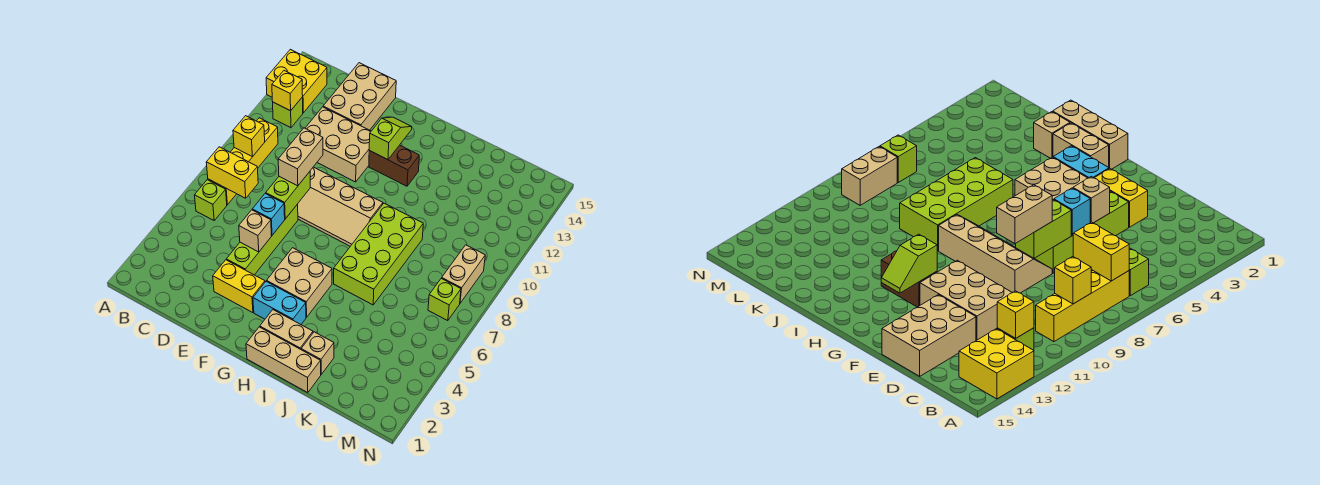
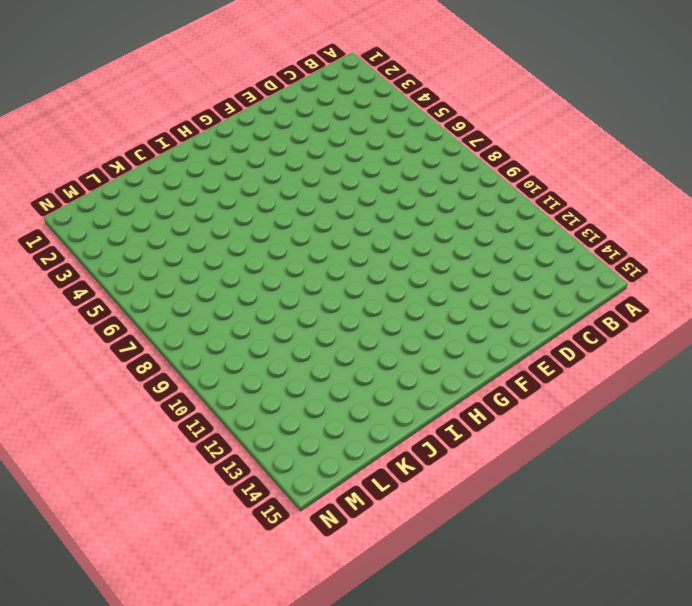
none -> yellow 2x2 brick [266,49,327,113]
none -> lime 1x1 brick [195,180,227,220]
none -> yellow 1x4 brick [208,118,278,205]

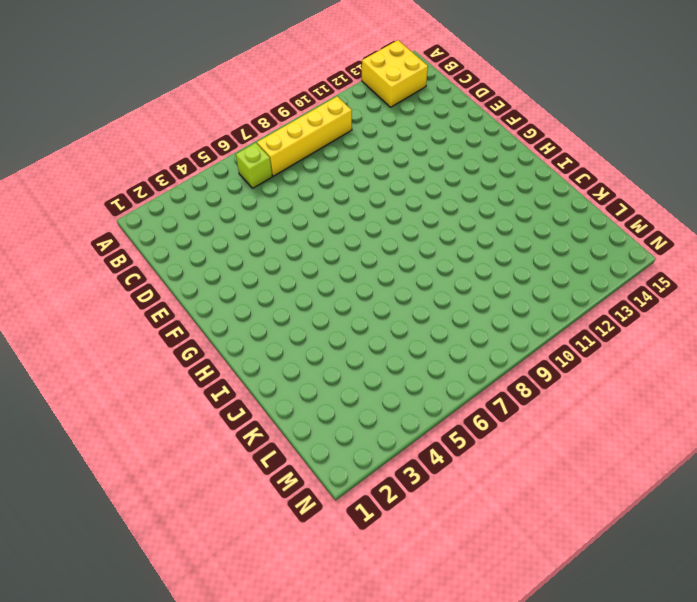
none -> lime 1x1 brick [273,97,303,128]
none -> tan 2x3 brick [305,107,371,182]
none -> tan 2x3 brick [323,63,396,130]

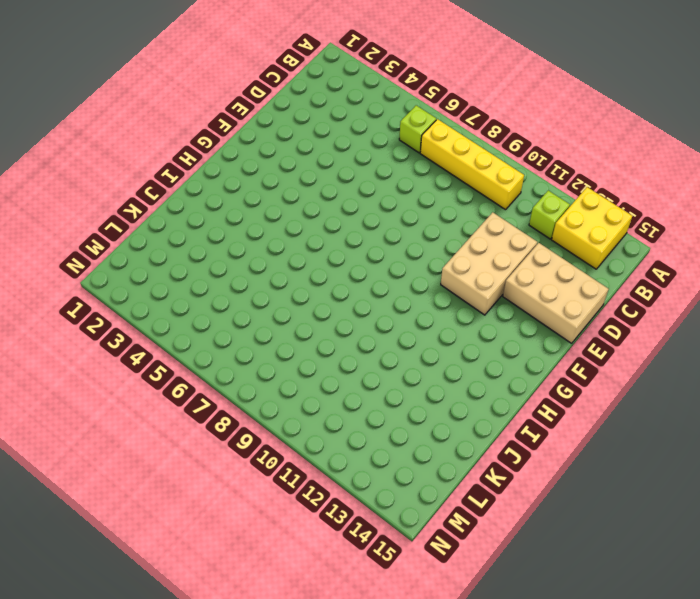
none -> yellow 1x2 brick [213,260,265,313]
none -> lime 1x4 brick [226,204,298,275]
none -> tan 2x4 slope [298,167,383,246]

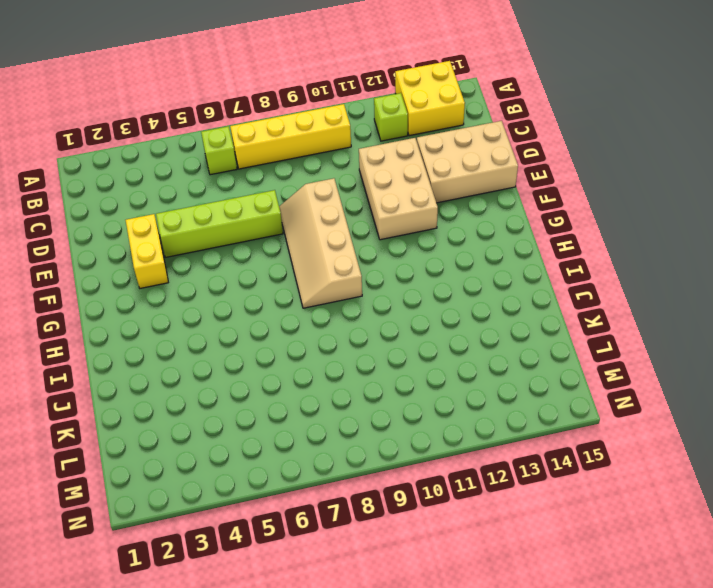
none -> cyan 1x2 brick [253,281,306,324]
none -> tan 2x2 brick [267,248,332,317]
none -> brown 1x2 brick [369,145,419,186]

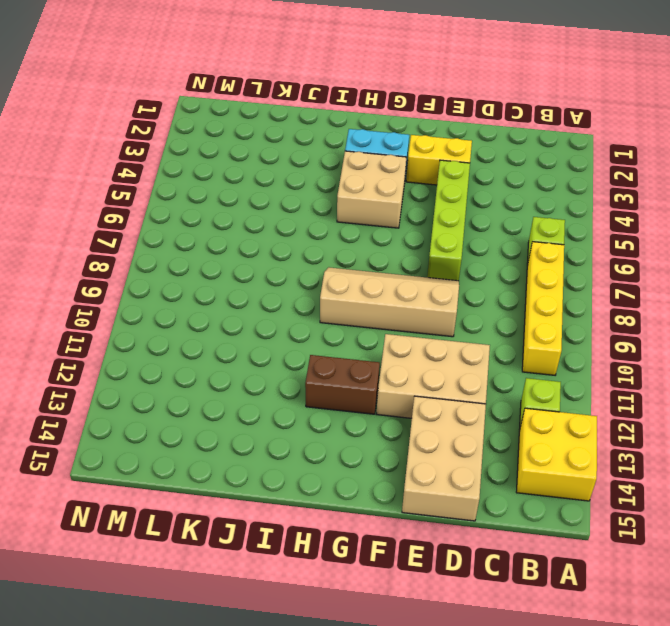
none -> tan 1x3 brick [246,327,321,393]
none -> tan 1x2 brick [260,310,313,349]
none -> lime 2x4 brick [334,203,423,305]

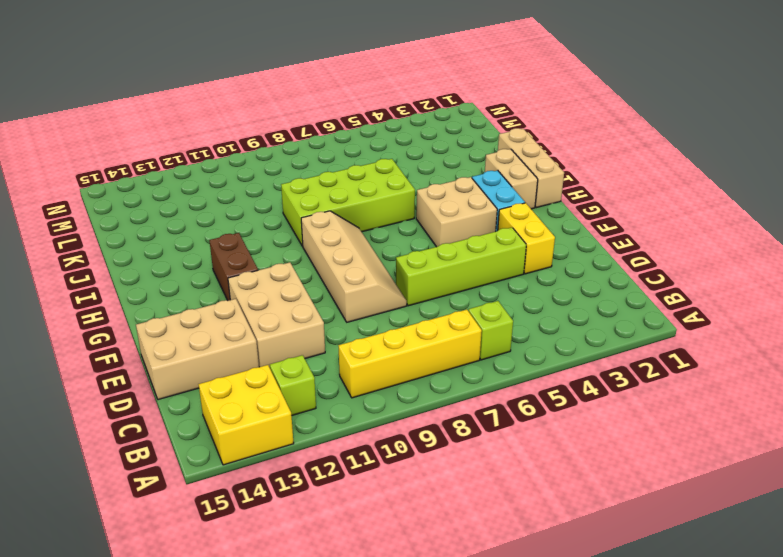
none -> tan 1x1 brick [301,332,334,374]
none -> lime 1x1 brick [428,278,461,321]
none -> tan 1x2 brick [442,245,485,303]

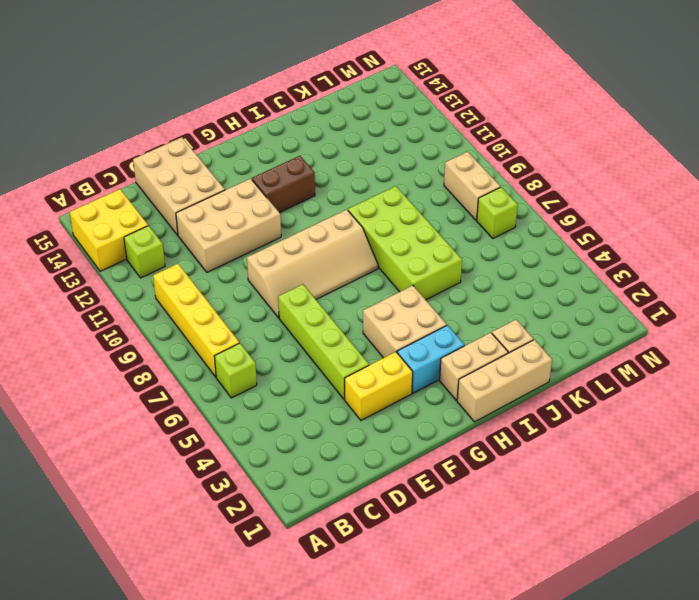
none -> yellow 1x2 brick [206,147,258,198]
none -> yellow 1x1 brick [233,116,265,157]
none -> yellow 1x1 brick [272,71,303,111]

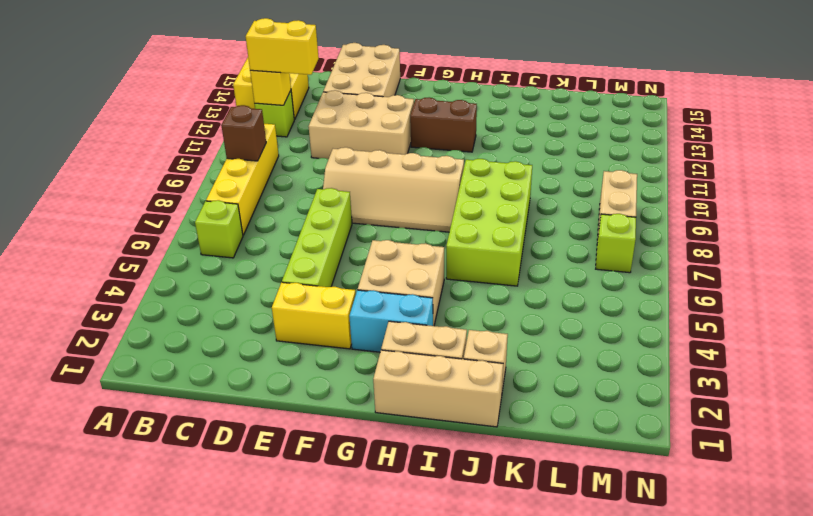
brown 1x1 brick [221,105,266,161] -> yellow 1x1 brick [233,116,265,157]
yellow 1x2 brick [246,18,319,75] -> yellow 1x2 brick moved to [206,147,258,198]
none -> tan 1x1 brick [239,210,271,252]
none -> cyan 1x1 brick [252,193,285,235]
none -> lime 1x2 brick [266,172,310,219]

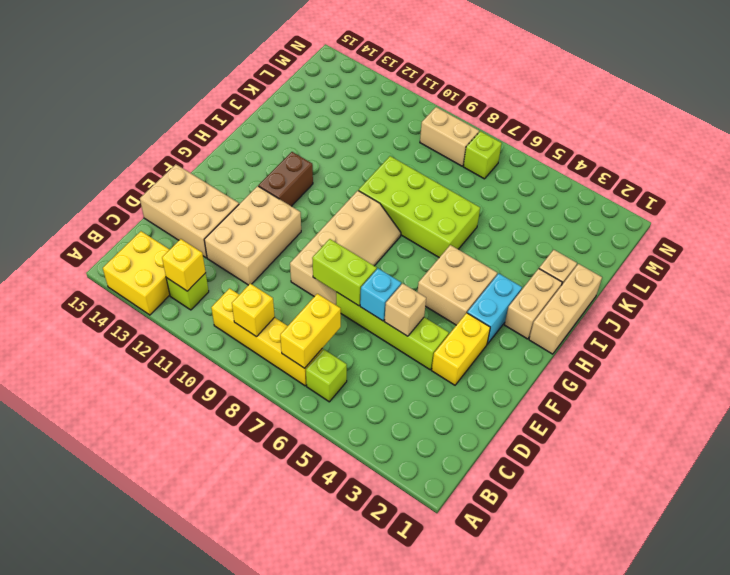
none -> lime 1x2 slope [369,117,412,160]
none -> tan 1x2 brick [278,128,323,186]

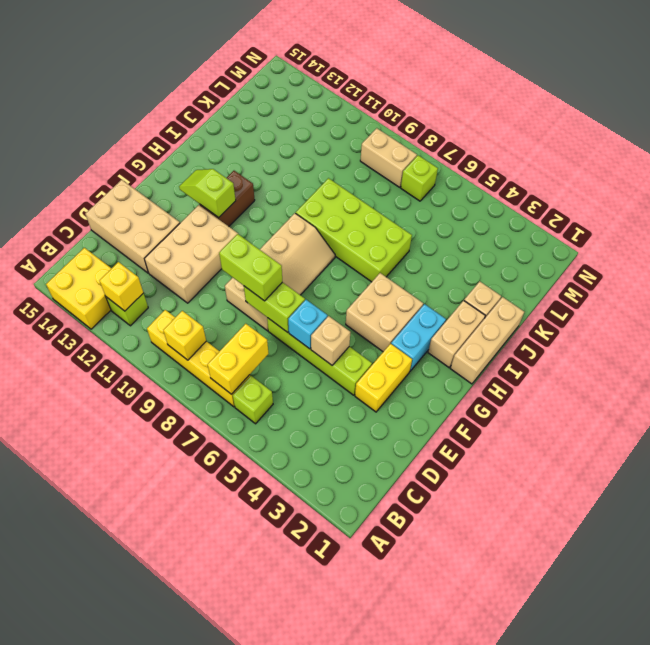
lime 1x2 brick [219,234,282,301] -> tan 1x2 brick [278,128,323,186]

